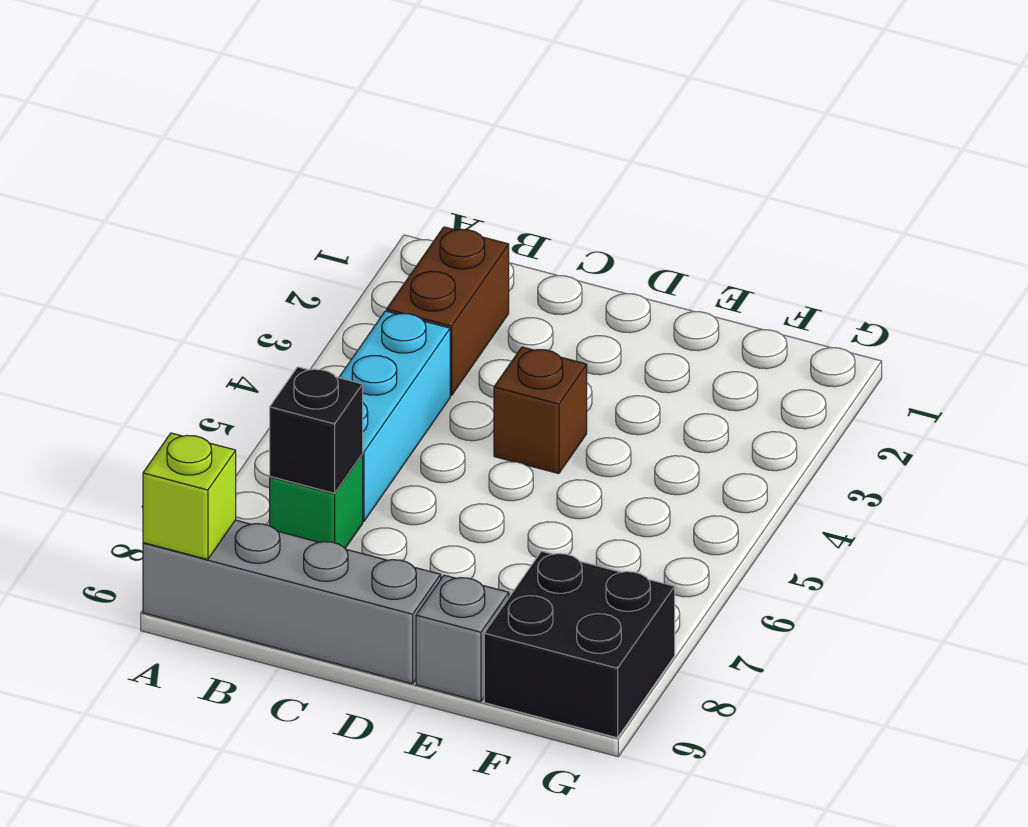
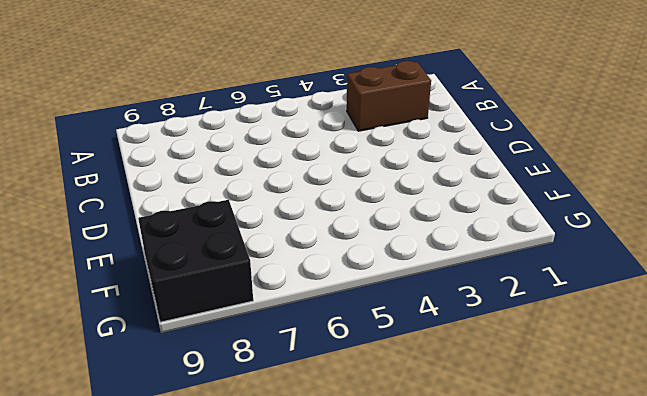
none -> grey 1x4 brick [143,520,441,684]
none -> cyan 1x3 brick [339,311,450,522]

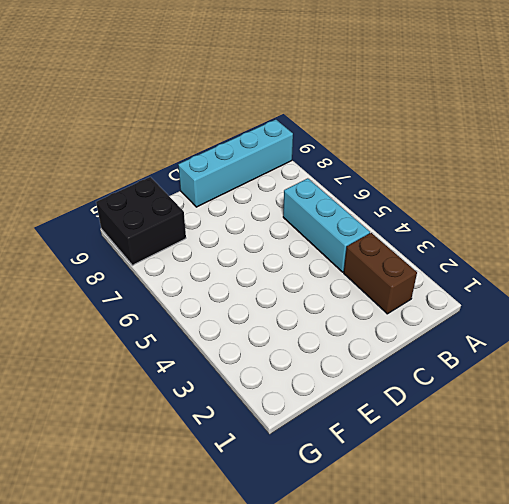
cyan 1x4 brick [178,120,293,207] -> grey 1x4 brick [143,520,441,684]
none -> green 1x1 brick [270,455,363,548]
none -> brown 1x1 brick [494,347,587,474]

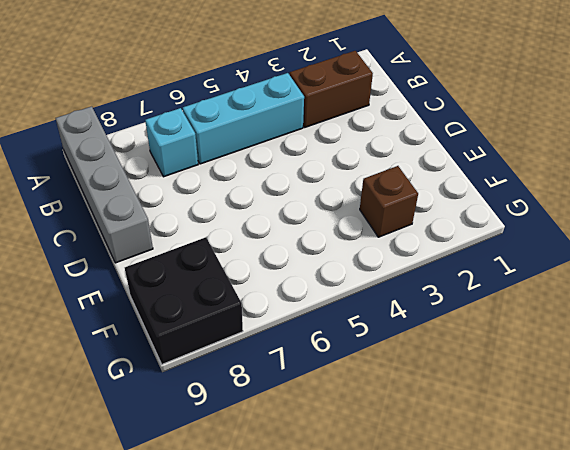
cyan 1x1 brick [145,108,198,177] -> green 1x1 brick [270,455,363,548]
brown 1x1 brick [360,166,418,237] -> brown 1x1 brick moved to [494,347,587,474]
none -> grey 1x1 brick [416,575,509,702]
none -> lime 1x1 brick [143,433,236,559]

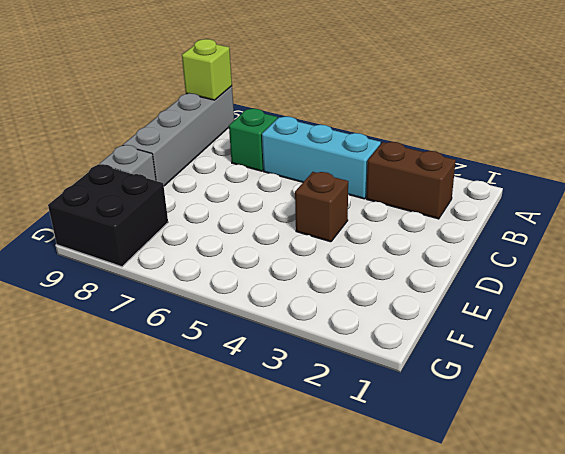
none -> black 1x1 brick [270,367,363,493]

